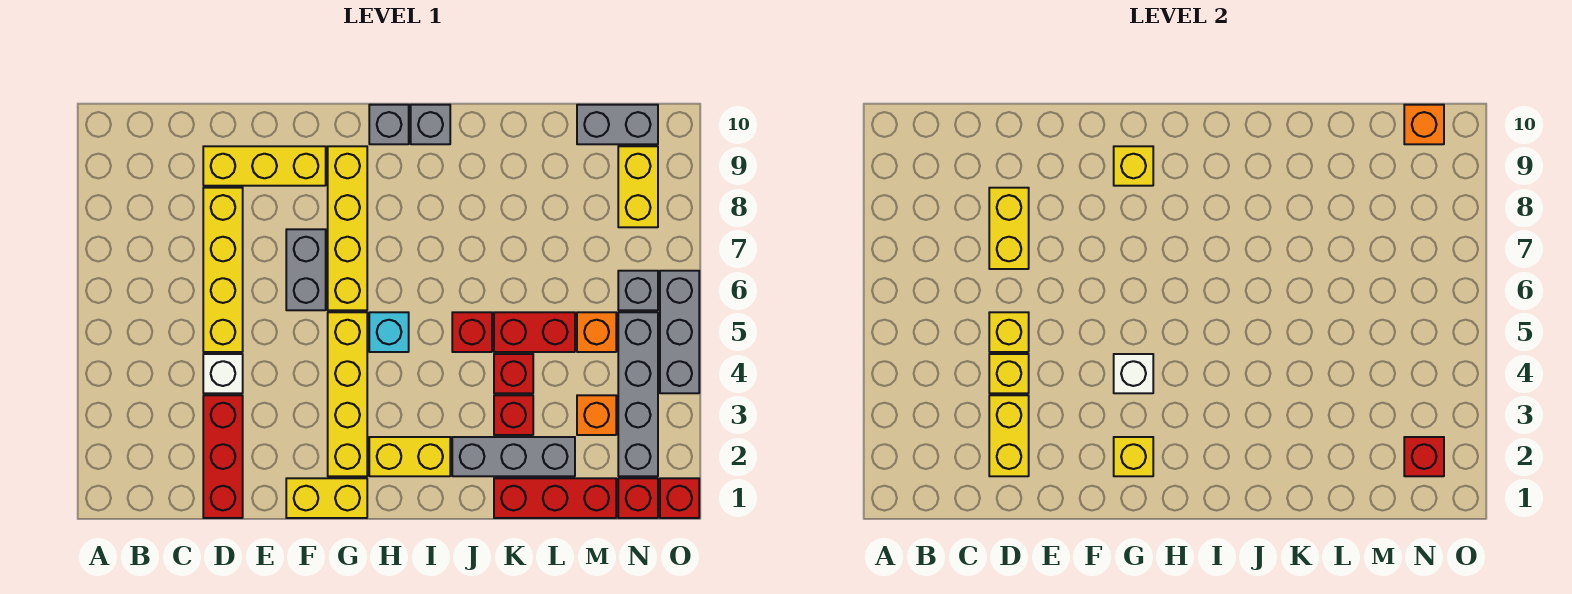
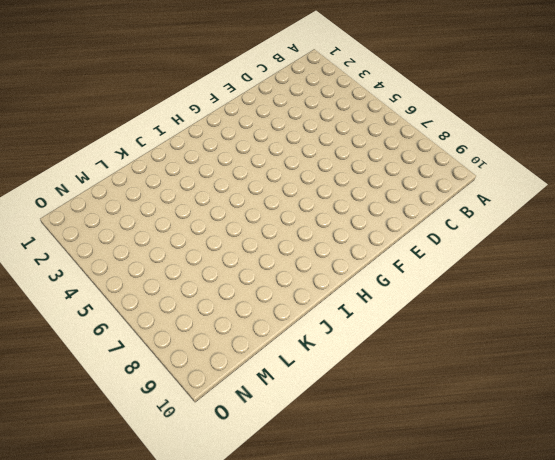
none -> red 1x3 brick [203,395,243,518]
none -> white 1x1 brick [203,354,243,393]
none -> yellow 1x4 brick [203,188,243,352]
none -> yellow 1x3 brick [203,146,326,186]

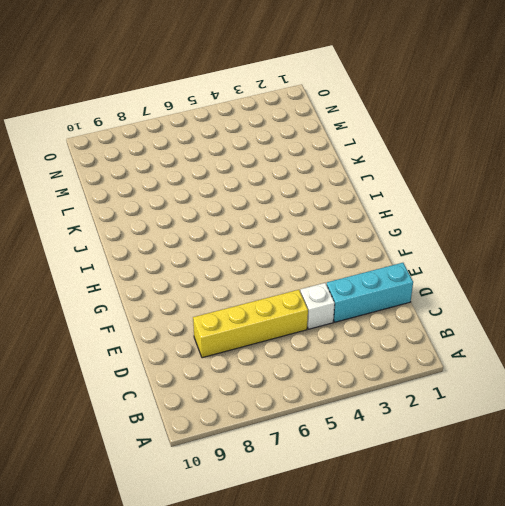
cyan 1x3 brick [327,263,413,322] -> red 1x3 brick [203,395,243,518]
none -> yellow 1x3 brick [203,146,326,186]
none -> yellow 1x2 brick [286,478,367,518]
none -> grey 1x2 brick [286,229,326,310]
none -> yellow 1x4 brick [328,312,367,476]

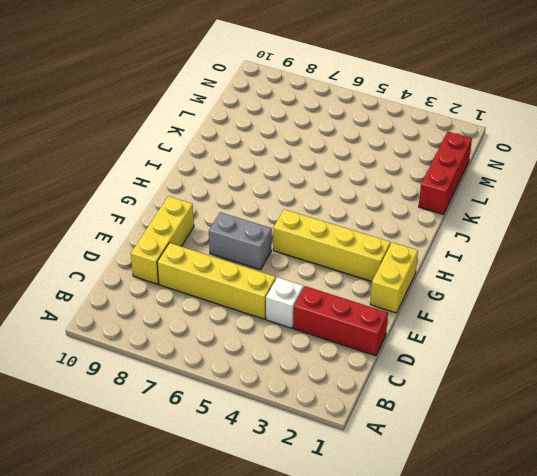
none -> yellow 1x4 brick [328,146,367,310]
none -> yellow 1x2 brick [369,437,450,476]
none -> cyan 1x1 brick [369,312,409,352]
none -> grey 1x1 brick [369,105,409,144]

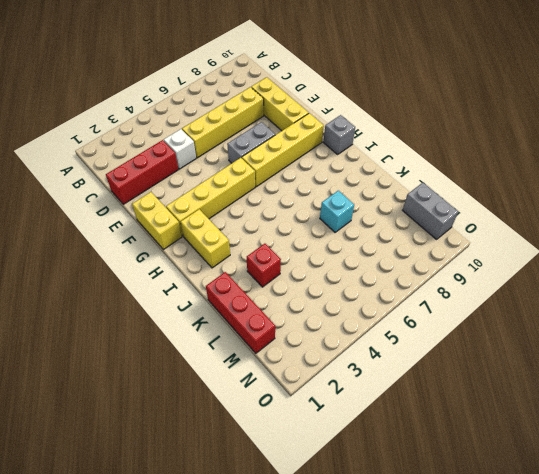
cyan 1x1 brick [320,191,354,232] -> cyan 1x1 brick moved to [369,312,409,352]
none -> grey 1x1 brick [411,105,450,144]
none -> grey 1x3 brick [452,437,575,476]
none -> red 1x1 brick [452,312,492,352]
none -> red 1x1 brick [494,354,533,393]

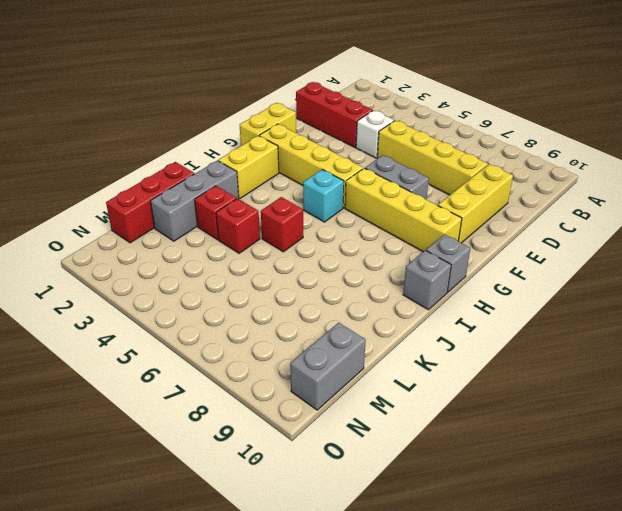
none -> red 1x2 brick [494,312,575,352]
none -> orange 1x1 brick [577,395,616,435]
none -> orange 1x1 brick [577,312,616,352]
none -> red 1x1 brick [618,478,658,518]

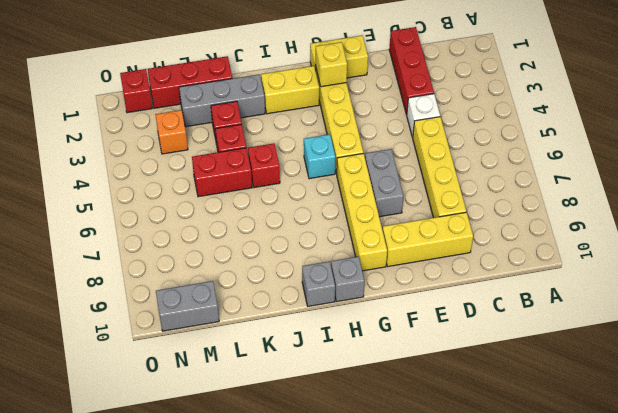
none -> orange 1x1 brick [577,312,616,352]
none -> grey 1x4 brick [618,312,658,476]
none -> grey 1x1 brick [618,271,658,310]
none -> yellow 1x2 brick [618,146,658,227]

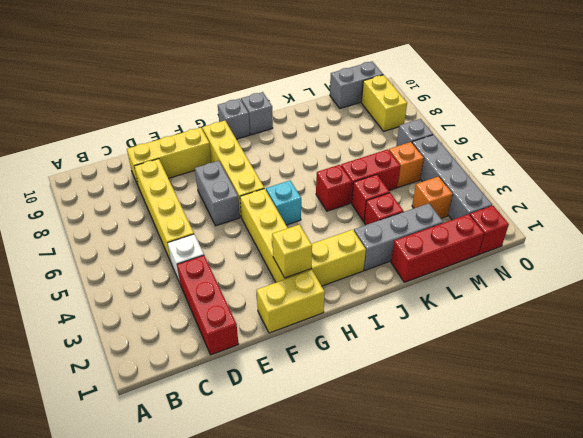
none -> red 1x1 brick [660,478,699,518]
none -> grey 1x3 brick [660,271,699,393]
none -> yellow 1x2 brick [989,395,1029,476]
none -> yellow 1x1 brick [989,354,1029,393]

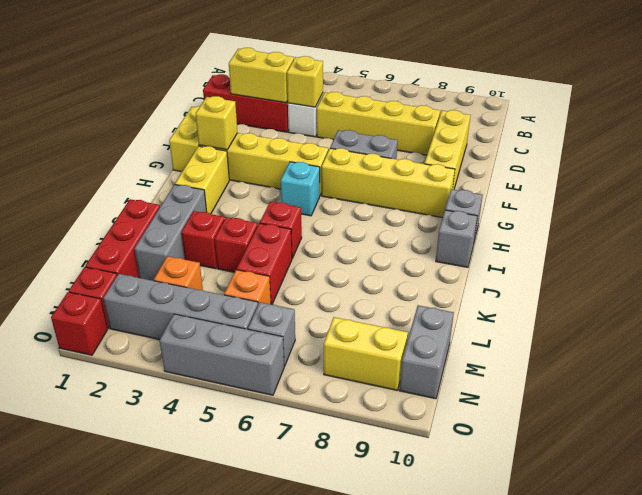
none -> yellow 1x1 brick [989,312,1029,352]
none -> yellow 1x2 brick [989,188,1029,269]
none -> white 1x1 brick [1114,354,1153,393]
none -> yellow 1x1 brick [1114,146,1153,186]

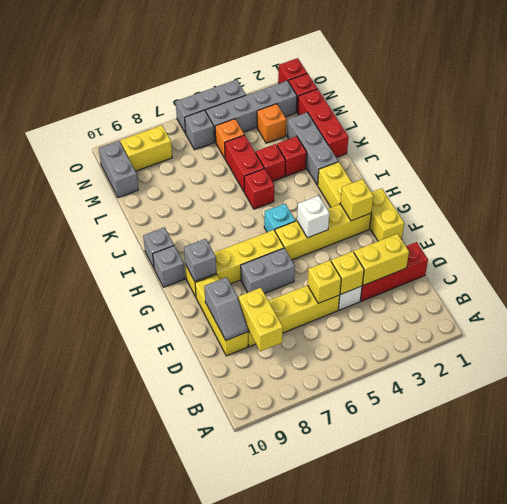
yellow 1x2 brick [238,288,283,351] -> yellow 1x2 brick turned to [989,188,1029,269]
grey 1x2 slope [204,277,248,340] -> none
grey 1x1 brick [184,239,216,281] -> yellow 1x1 brick [1114,146,1153,186]
none -> red 1x1 brick [1404,437,1444,476]
none -> orange 1x1 brick [1404,105,1444,144]

